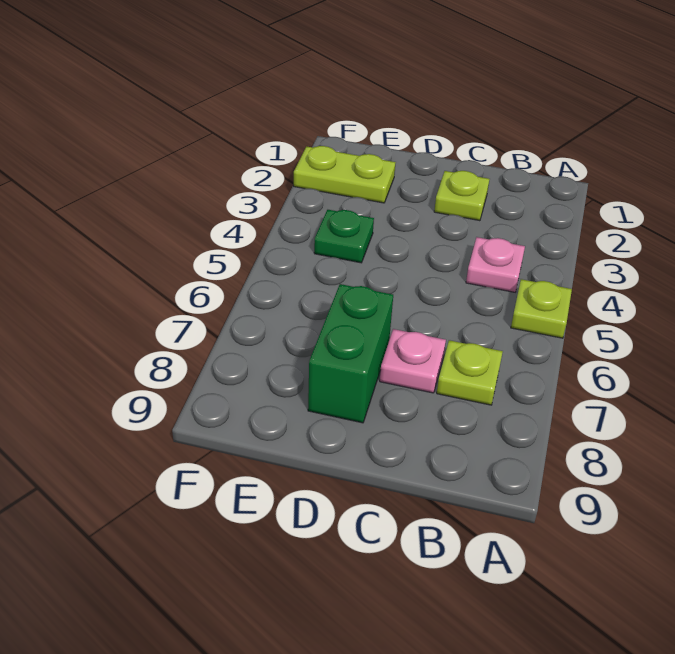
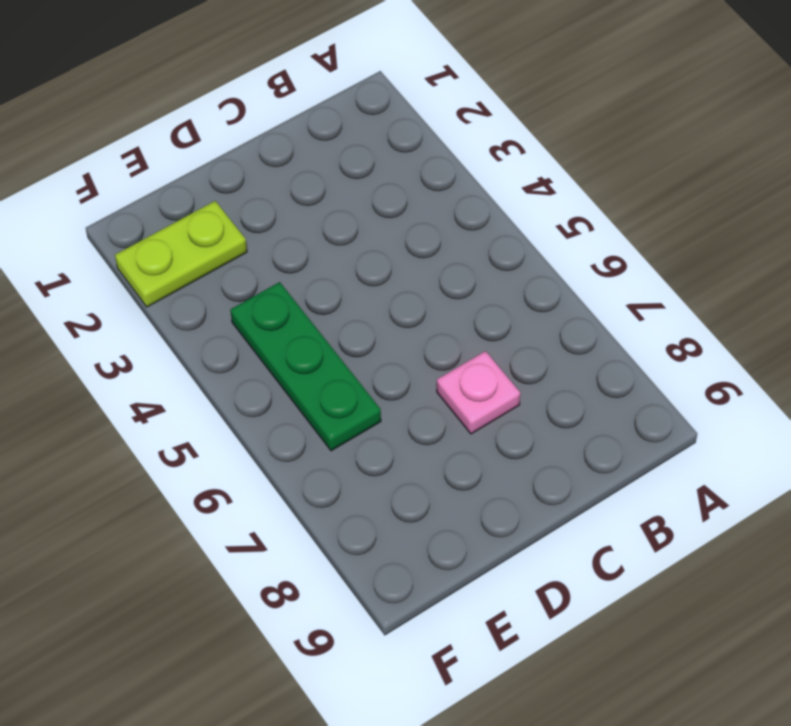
green 1x3 plate [231,282,381,451] -> green 1x1 plate [314,210,374,263]
none -> lime 1x1 plate [511,279,572,338]
none -> pink 1x1 plate [466,237,525,292]

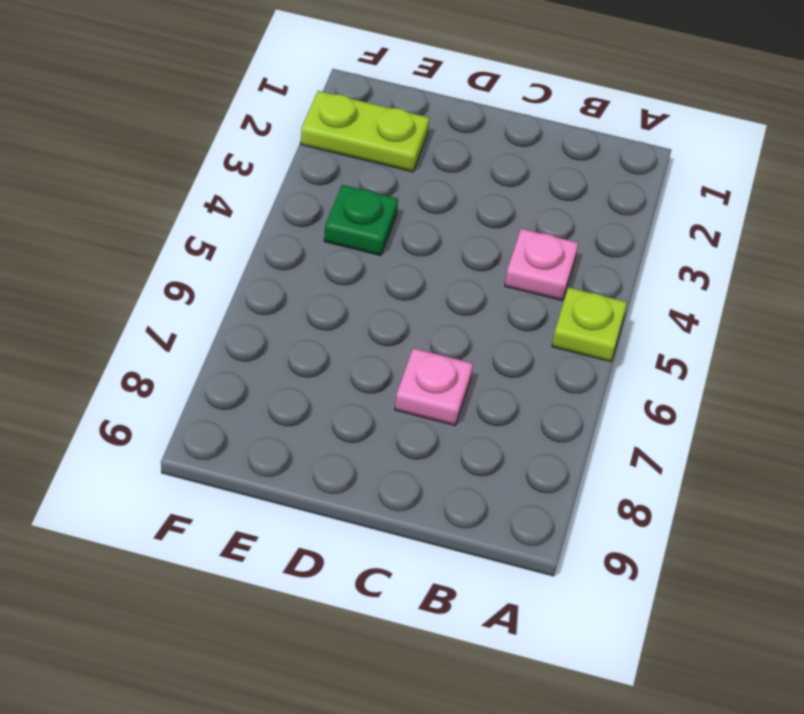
none -> lime 1x1 plate [437,340,503,405]
none -> lime 1x1 plate [434,171,489,221]

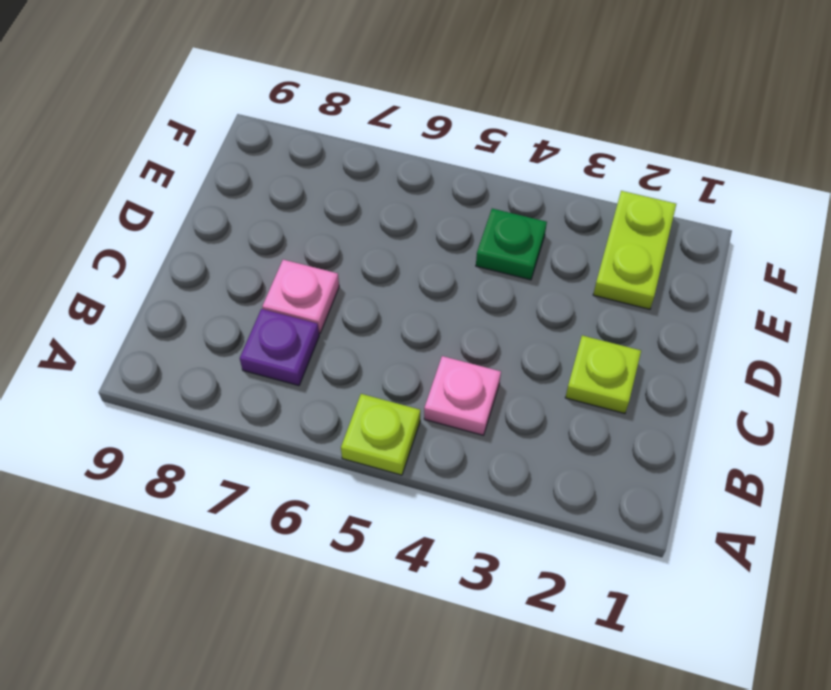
purple 1x1 plate [240,309,319,386] -> lime 1x1 plate [437,340,503,405]
none -> green 1x2 brick [308,284,393,423]

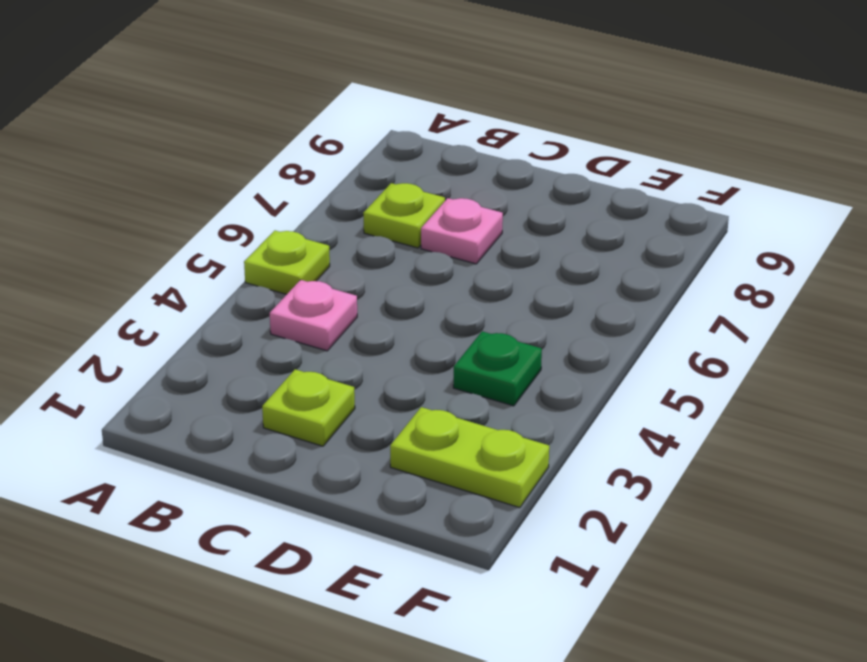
none -> green 1x2 brick [308,284,393,423]

